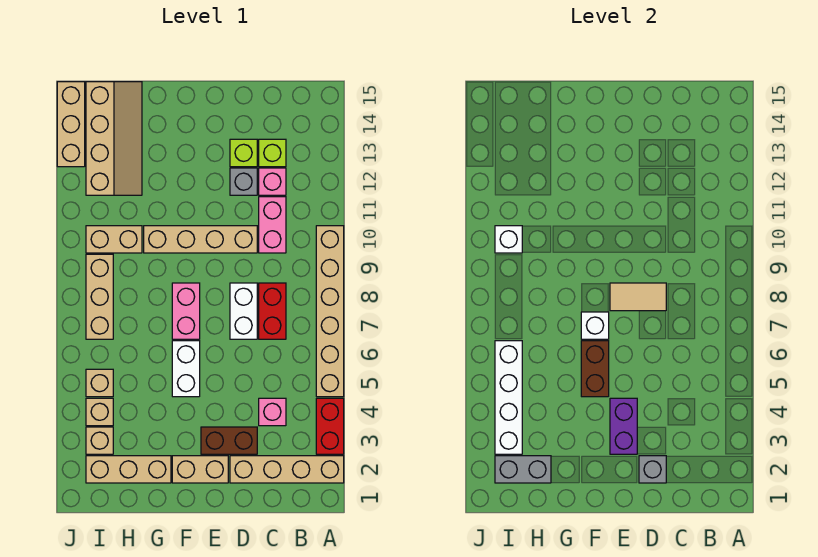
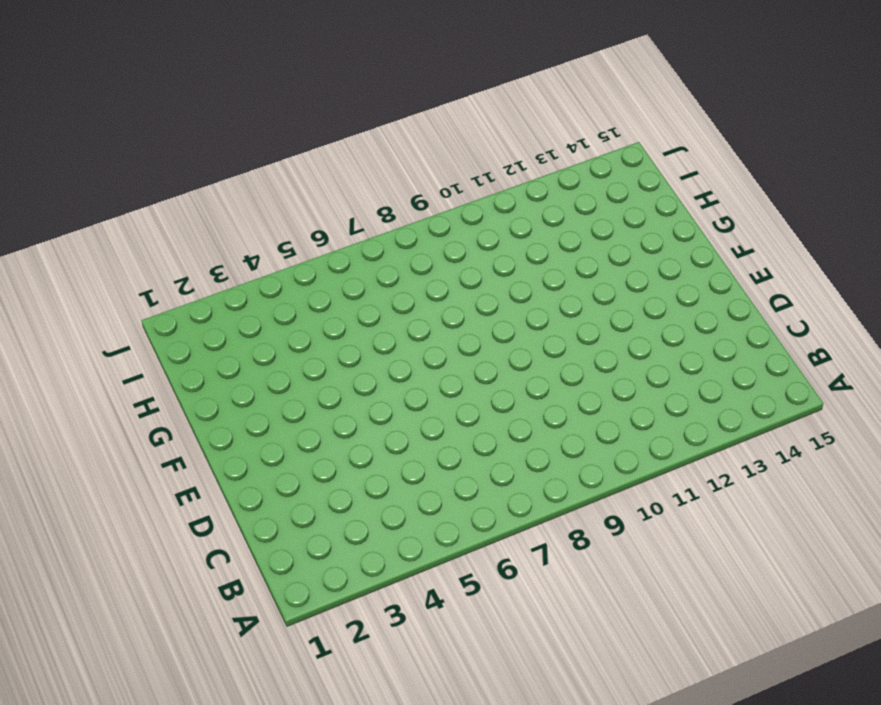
none -> tan 1x4 brick [230,456,344,483]
none -> red 1x2 brick [316,398,344,454]
none -> tan 1x6 brick [316,226,344,397]
none -> pink 1x1 brick [259,398,286,426]

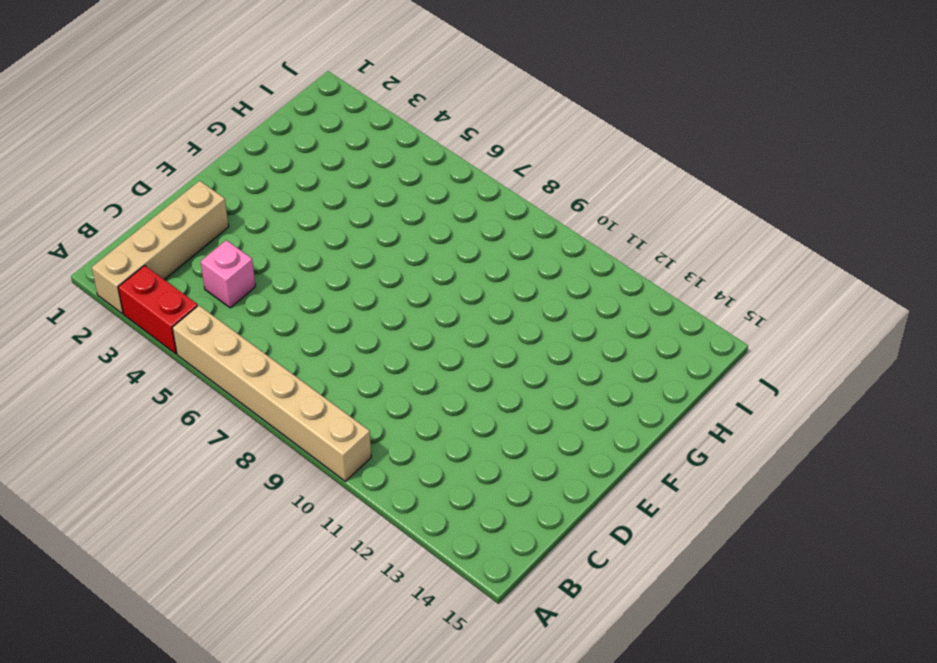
none -> red 1x2 brick [259,283,286,339]
none -> pink 1x2 brick [259,197,286,253]
none -> pink 1x1 brick [259,168,286,195]
none -> lime 1x1 brick [259,139,286,167]

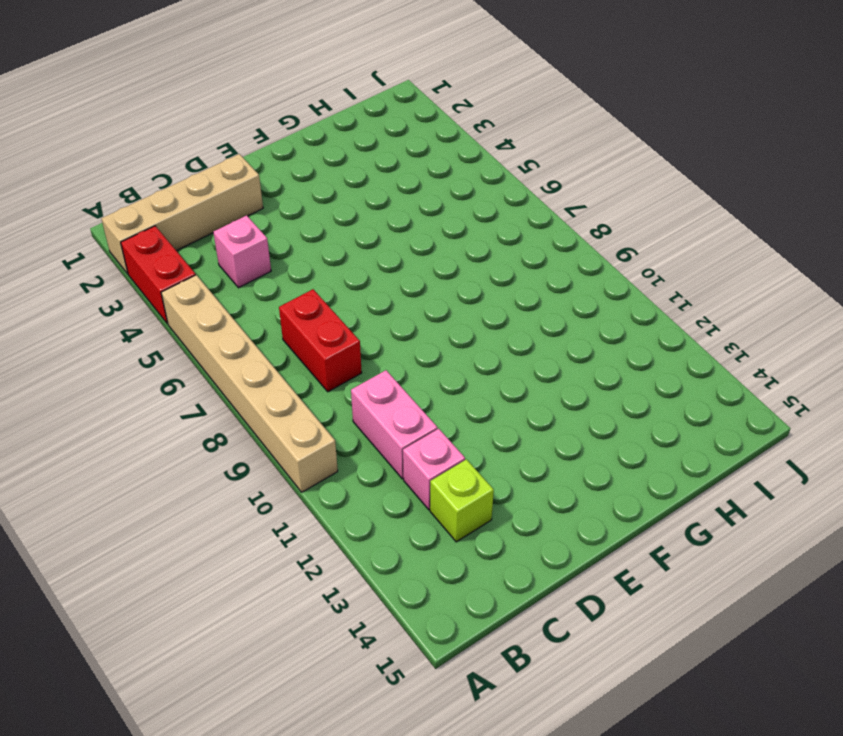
none -> brown 1x2 brick [201,427,257,454]
none -> white 1x2 brick [230,283,257,339]
none -> tan 1x4 brick [144,226,257,253]
none -> grey 1x1 brick [230,168,257,195]

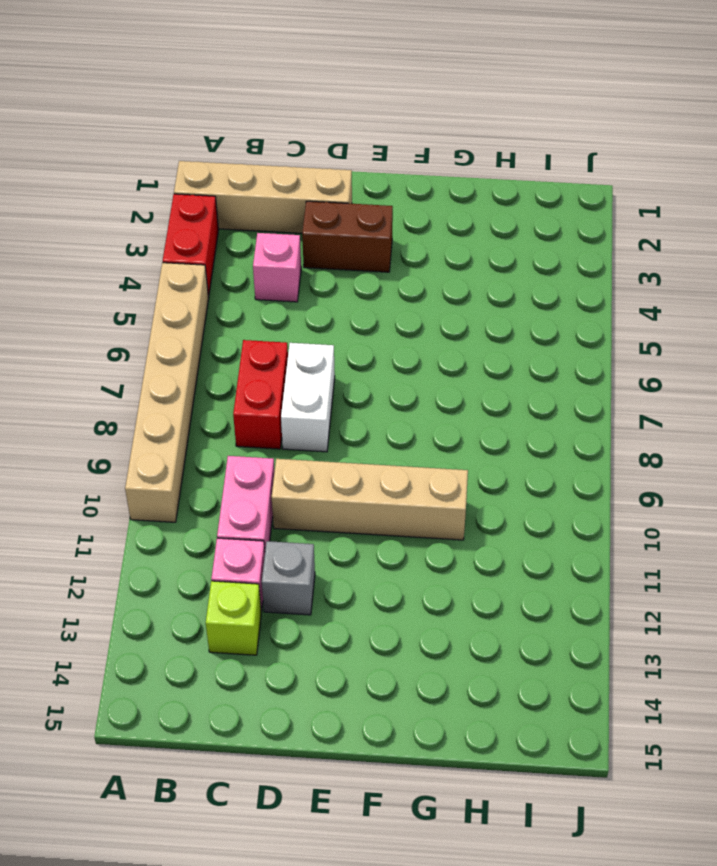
none -> lime 1x1 brick [230,139,257,167]
none -> tan 1x2 brick [172,456,228,483]
none -> white 1x2 brick [172,341,200,397]
none -> pink 1x2 brick [172,283,200,339]

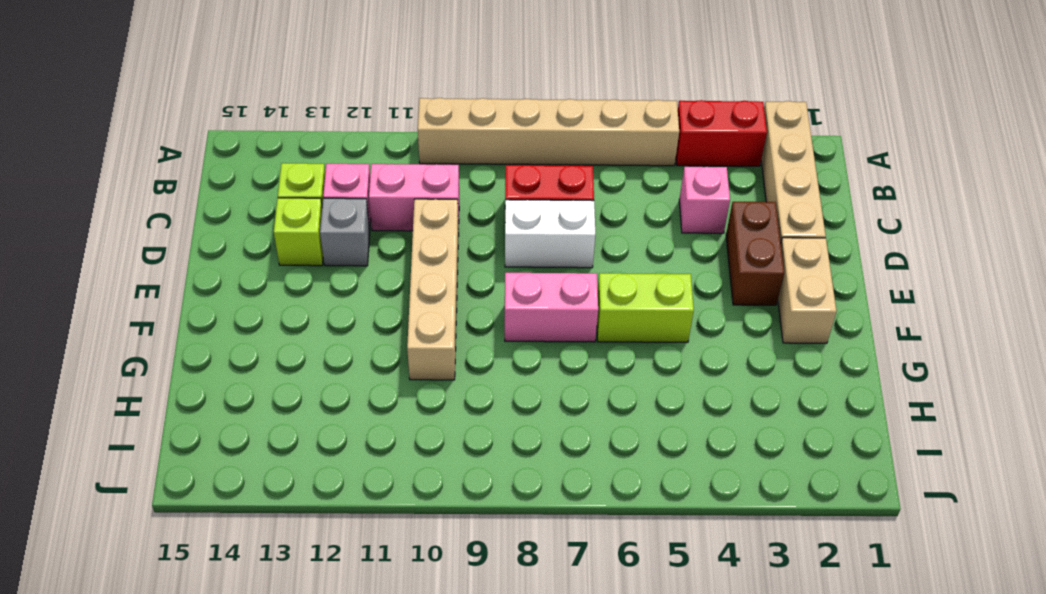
lime 1x2 brick [597,273,694,342] -> white 1x2 brick [172,341,200,397]
none -> tan 1x3 brick [86,456,171,483]
none -> tan 1x2 brick [86,226,142,253]
none -> tan 2x4 slope [86,82,142,195]
none -> tan 1x1 brick [86,427,113,454]

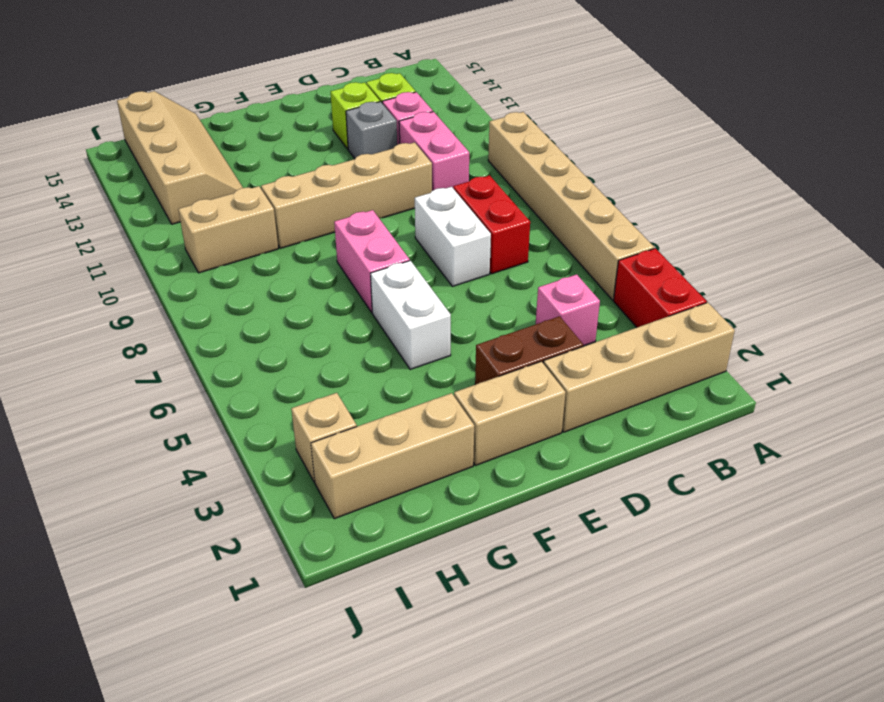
none -> tan 1x1 brick [86,398,113,426]
none -> tan 1x1 brick [86,369,113,397]
none -> tan 1x3 brick [86,254,113,339]
none -> tan 1x3 brick [57,82,85,167]

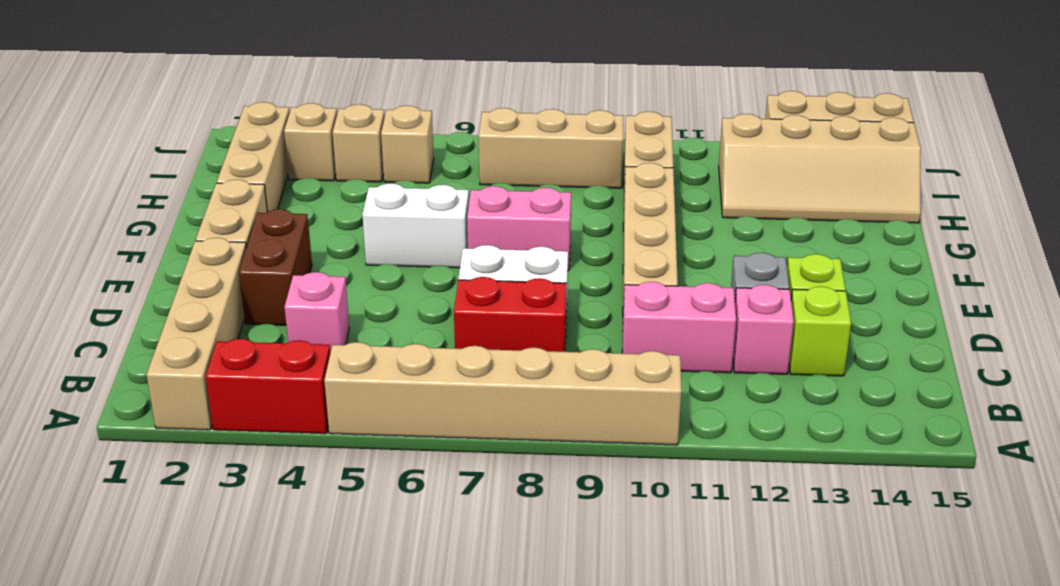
none -> grey 1x1 brick [639,456,666,483]
none -> tan 1x2 tile [610,283,666,311]
none -> purple 1x2 brick [610,398,637,454]
none -> brown 1x2 brick [581,341,609,397]

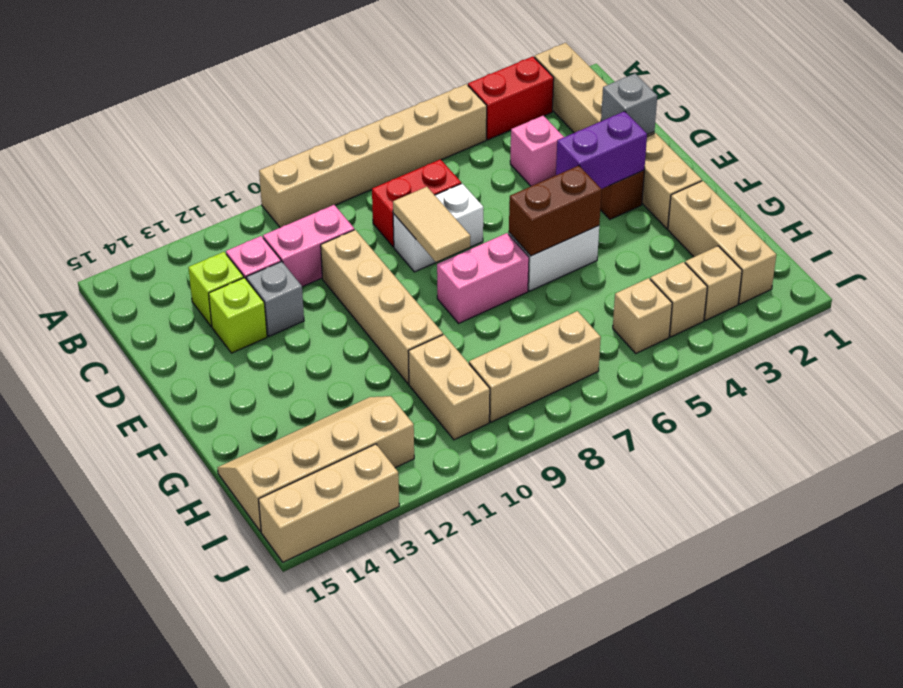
none -> white 1x1 brick [581,312,609,339]
none -> grey 1x2 brick [495,456,551,483]
none -> white 1x4 brick [495,341,522,454]
none -> white 1x1 brick [495,226,522,253]

